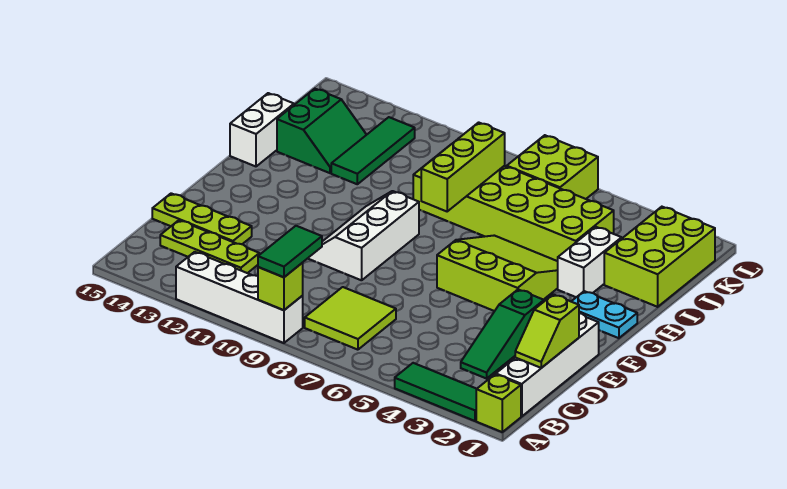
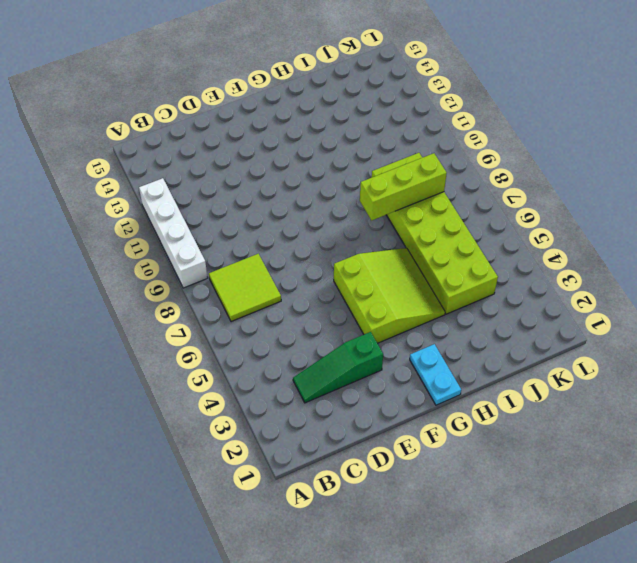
none -> lime 1x1 brick [476,374,521,432]
none -> green 1x3 tile [395,363,476,421]
none -> white 1x4 brick [496,313,599,417]

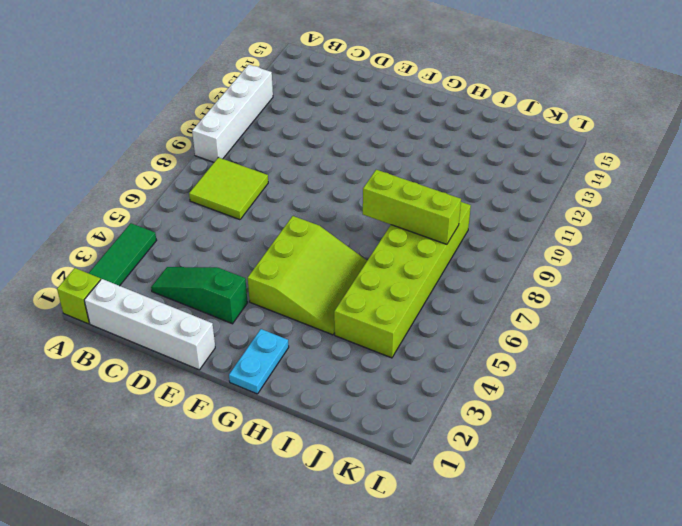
none -> lime 1x3 plate [160,220,259,273]
none -> lime 1x3 plate [152,193,252,244]
none -> white 2x3 slope [308,191,419,280]

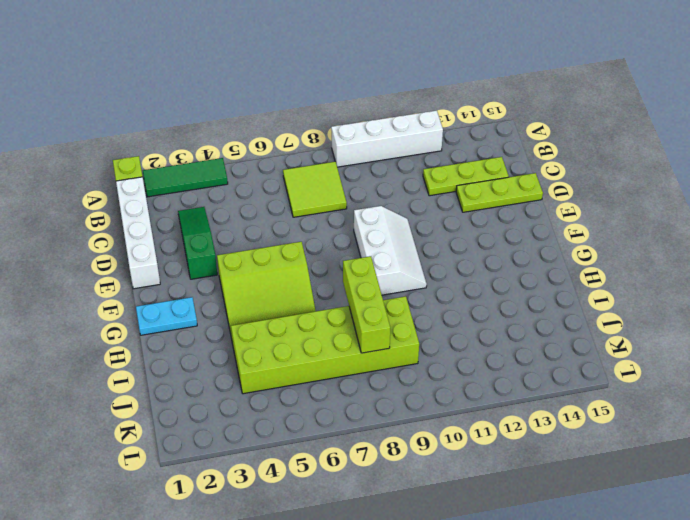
none -> white 1x2 brick [558,227,622,297]
none -> white 1x2 brick [230,93,294,166]
none -> lime 2x3 brick [604,207,715,307]

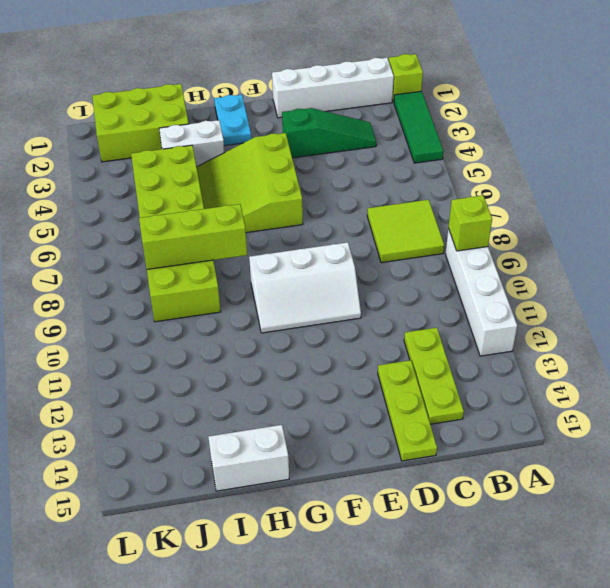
none -> green 1x3 tile [331,117,415,184]
none -> green 2x2 slope [277,89,366,173]
none -> lime 2x2 brick [507,135,598,199]

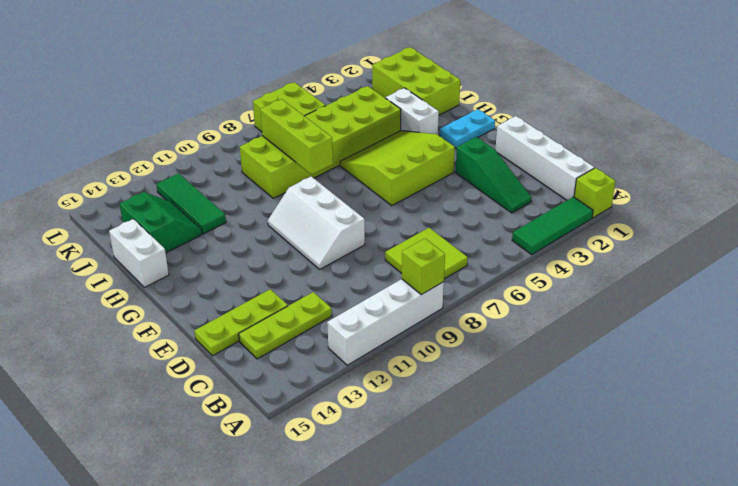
none -> lime 1x2 slope [515,294,579,368]
none -> green 1x2 tile [258,226,322,277]

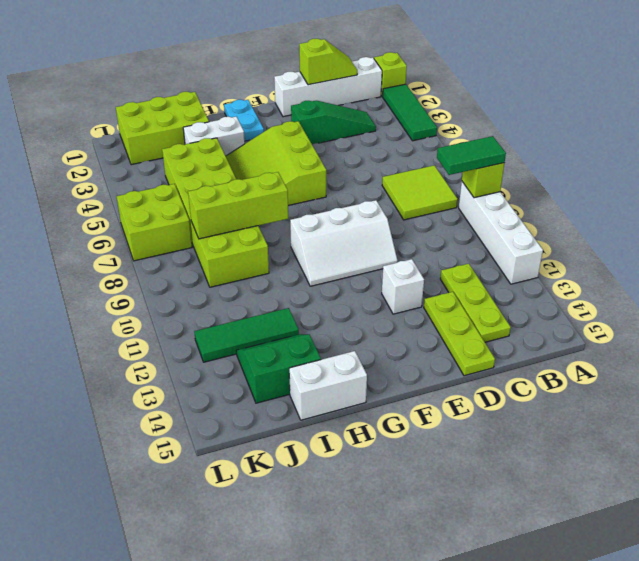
white 1x1 brick [382,259,424,314] -> none

